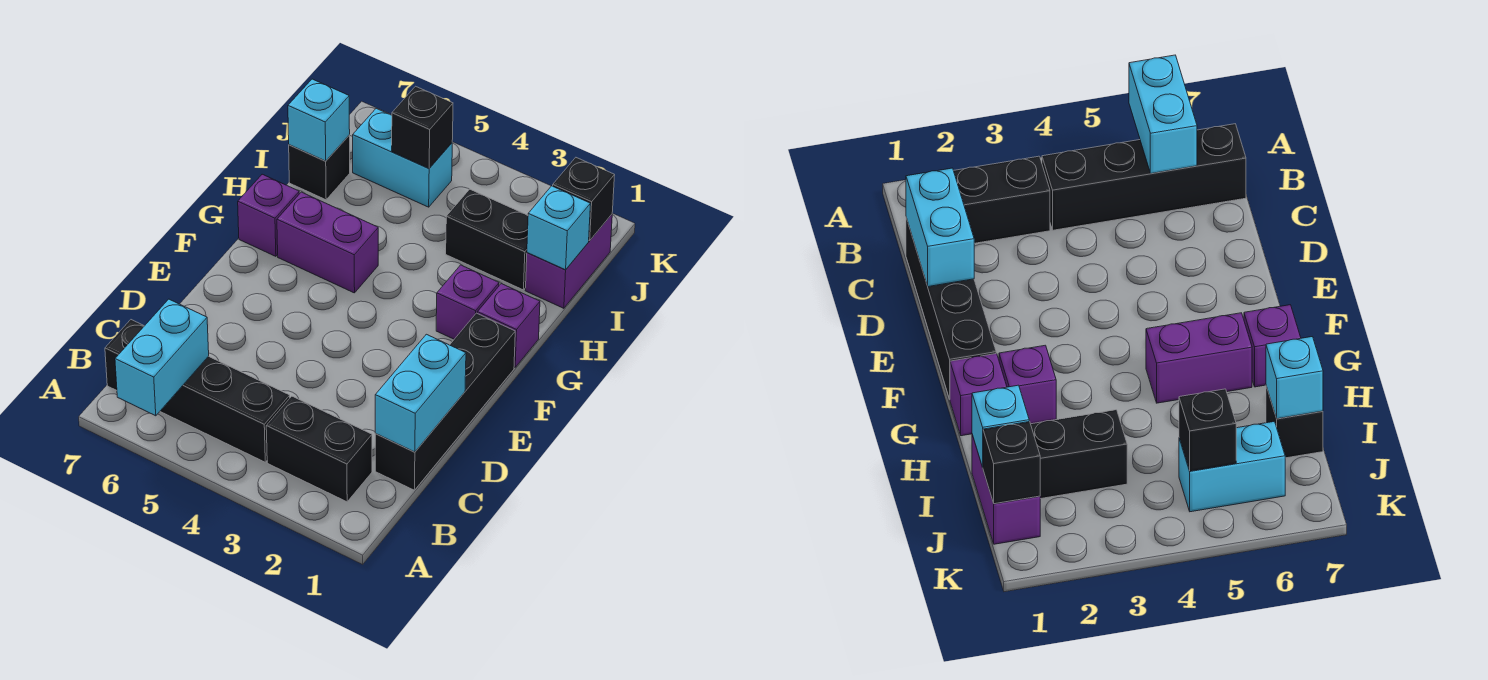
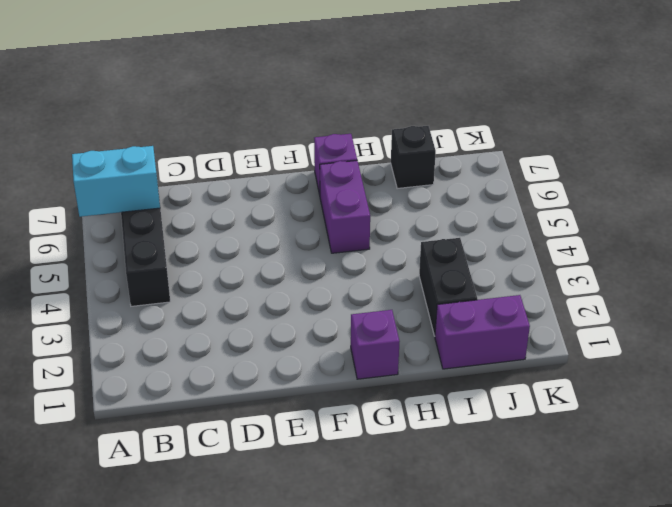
none -> black 1x2 brick [266,396,372,502]
none -> black 1x4 brick [375,313,515,490]
none -> purple 1x1 brick [436,265,499,339]

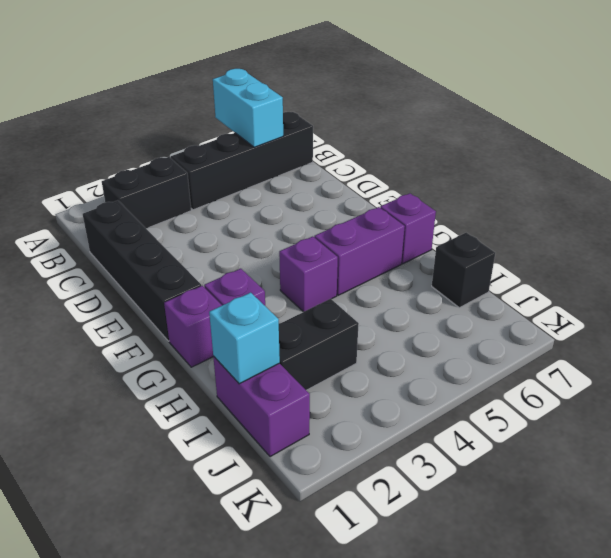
purple 1x1 brick [279,237,338,312] -> none
none -> cyan 1x2 brick [353,109,452,207]
none -> cyan 1x2 brick [375,334,466,452]
none -> cyan 1x1 brick [288,79,350,161]

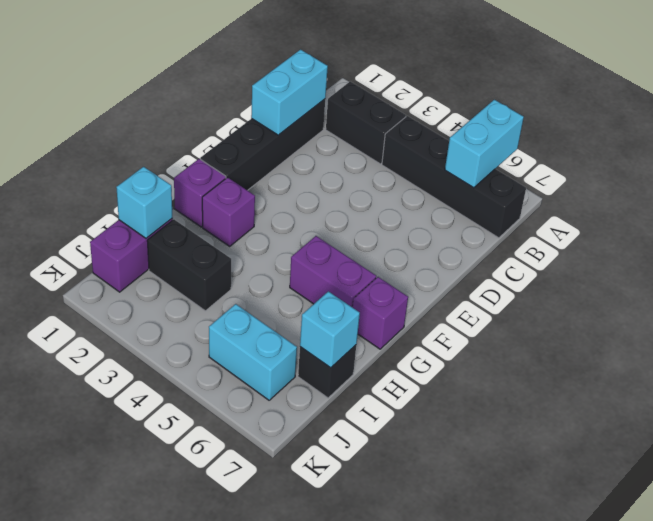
none -> black 1x1 brick [553,158,615,241]
none -> black 1x1 brick [392,86,453,168]

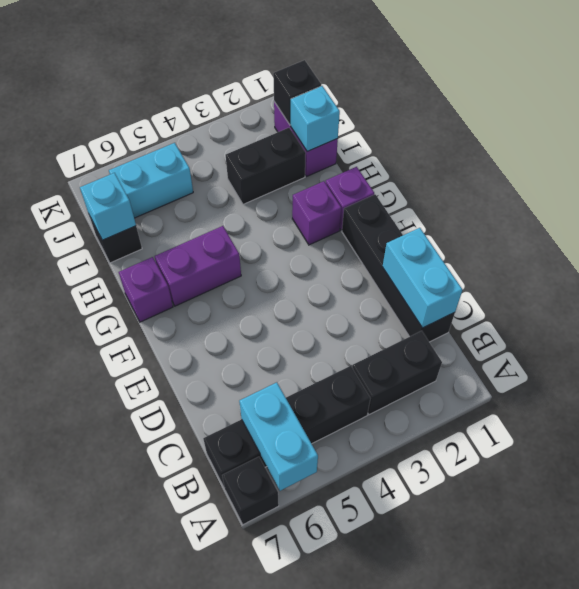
black 1x1 brick [222,457,279,525] -> black 1x1 brick moved to [392,86,453,168]

